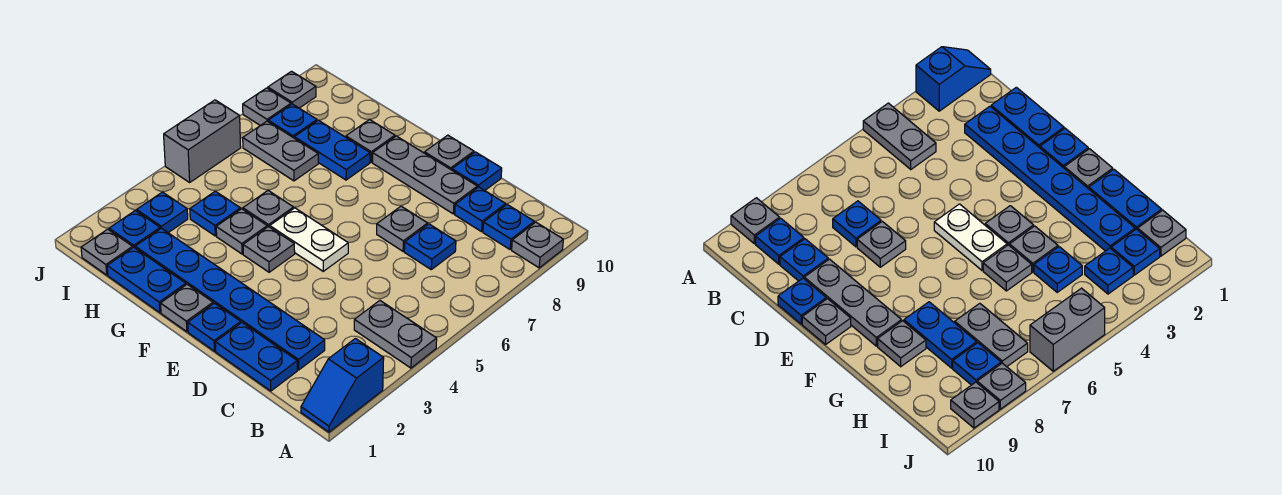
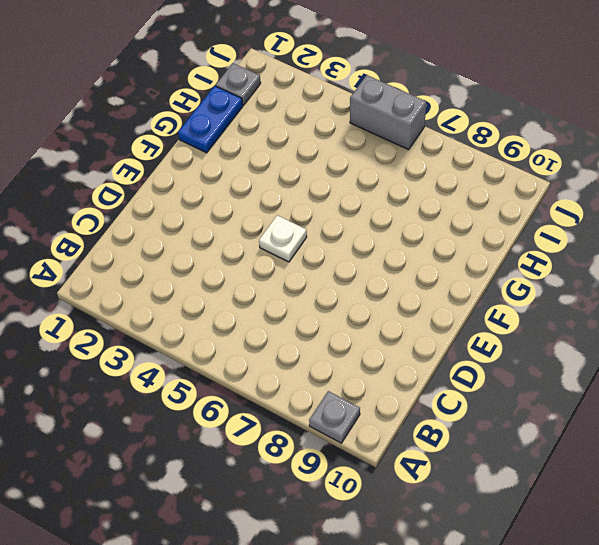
white 1x1 plate [259,215,307,262] -> white 1x2 plate [270,208,348,271]
none -> blue 1x2 slope [301,338,384,432]
none -> grey 1x2 plate [354,301,437,368]
none -> blue 1x1 plate [483,205,534,249]
none -> blue 1x2 plate [215,323,297,391]

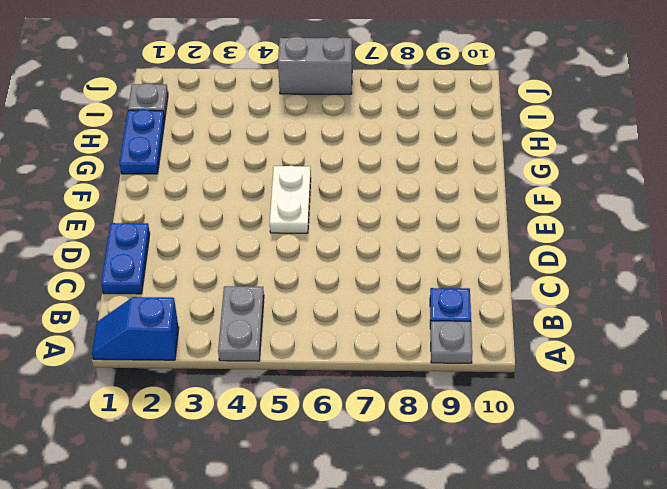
none -> blue 1x6 plate [135,228,325,370]
none -> blue 1x1 plate [404,224,456,269]
none -> blue 1x1 plate [455,187,506,232]
none -> grey 1x1 plate [377,206,428,251]

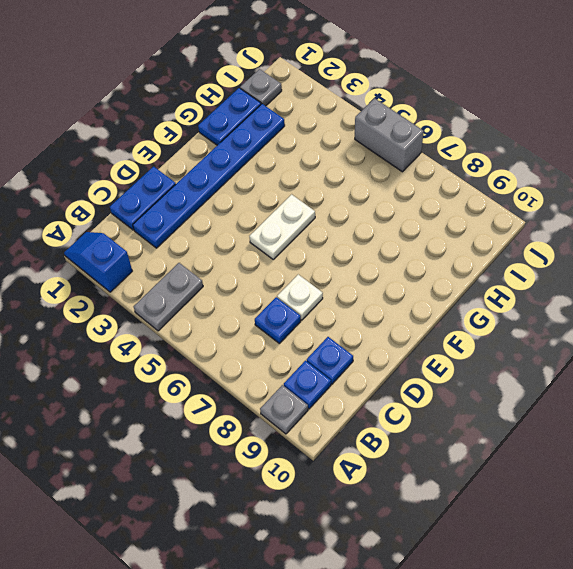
white 1x1 plate [277,274,323,320] -> grey 1x1 plate [377,206,428,251]
none -> grey 1x3 plate [372,136,477,214]
none -> blue 1x1 plate [452,152,502,190]
none -> blue 1x1 plate [188,303,241,351]
none -> grey 1x1 plate [425,135,474,170]

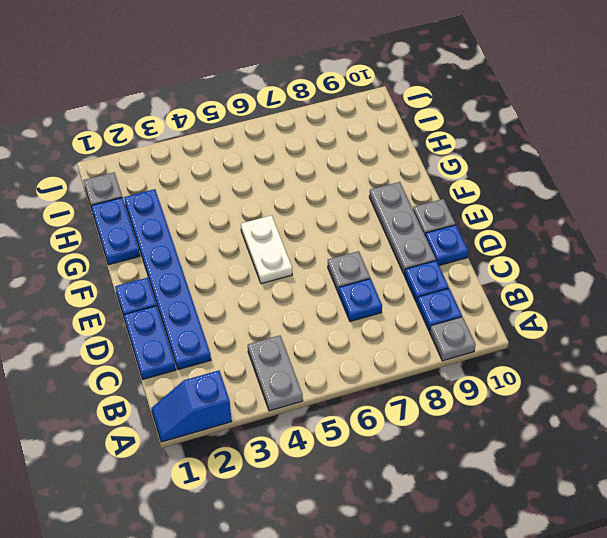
none -> grey 1x1 plate [160,284,213,332]
none -> grey 1x1 plate [243,226,295,272]
none -> grey 1x1 plate [216,209,267,254]
none -> grey 1x1 plate [243,191,294,227]

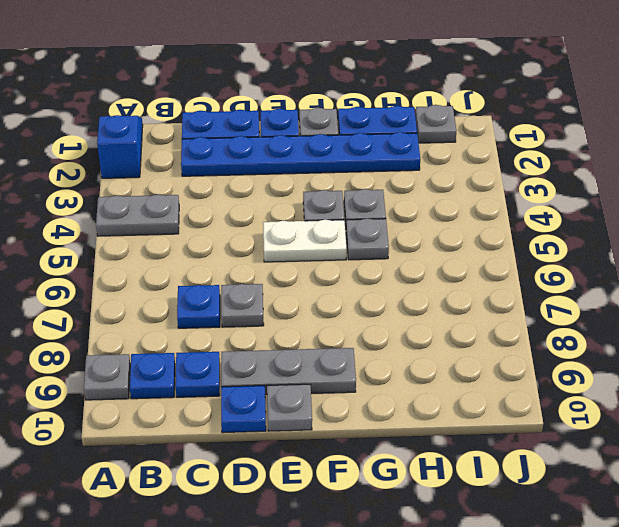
none -> blue 1x2 plate [294,120,370,180]
none -> grey 1x1 plate [346,119,395,162]
none -> blue 1x1 plate [190,191,240,236]
none -> grey 1x2 plate [243,121,318,181]

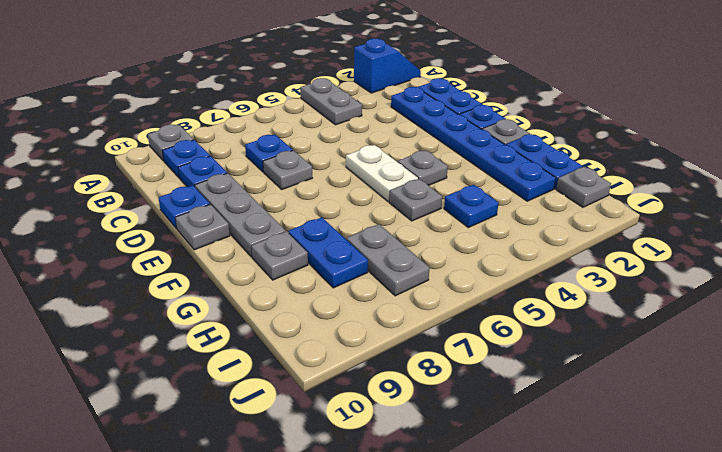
none -> grey 1x1 plate [216,209,267,254]
none -> blue 1x1 plate [109,211,160,248]
none -> blue 1x1 plate [137,192,188,233]
none -> blue 1x1 plate [268,104,317,138]

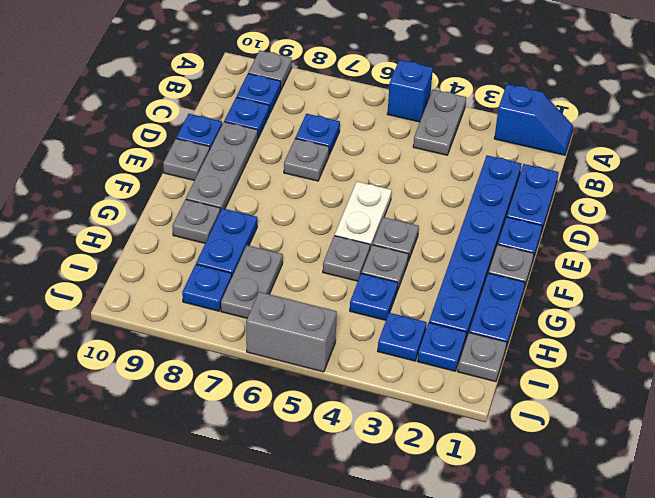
blue 1x1 brick [387,60,433,122] -> none
none -> grey 1x1 plate [243,88,291,125]
none -> grey 1x1 plate [268,71,316,108]

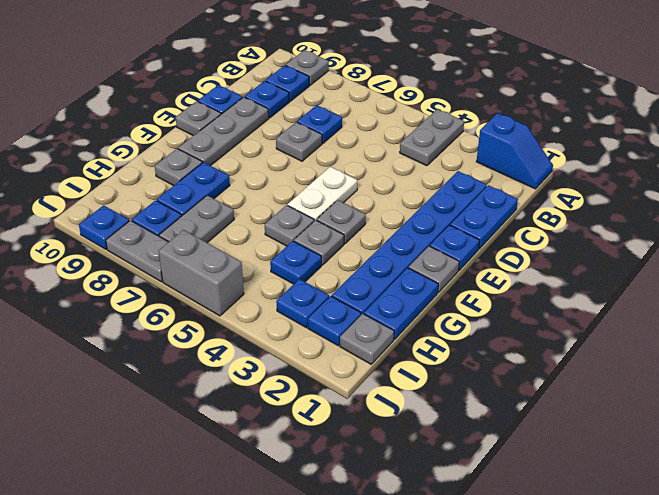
grey 1x2 plate [106,220,168,282] -> grey 1x1 plate [243,88,291,125]
blue 1x1 plate [79,205,129,249] -> grey 1x1 plate [268,71,316,108]

